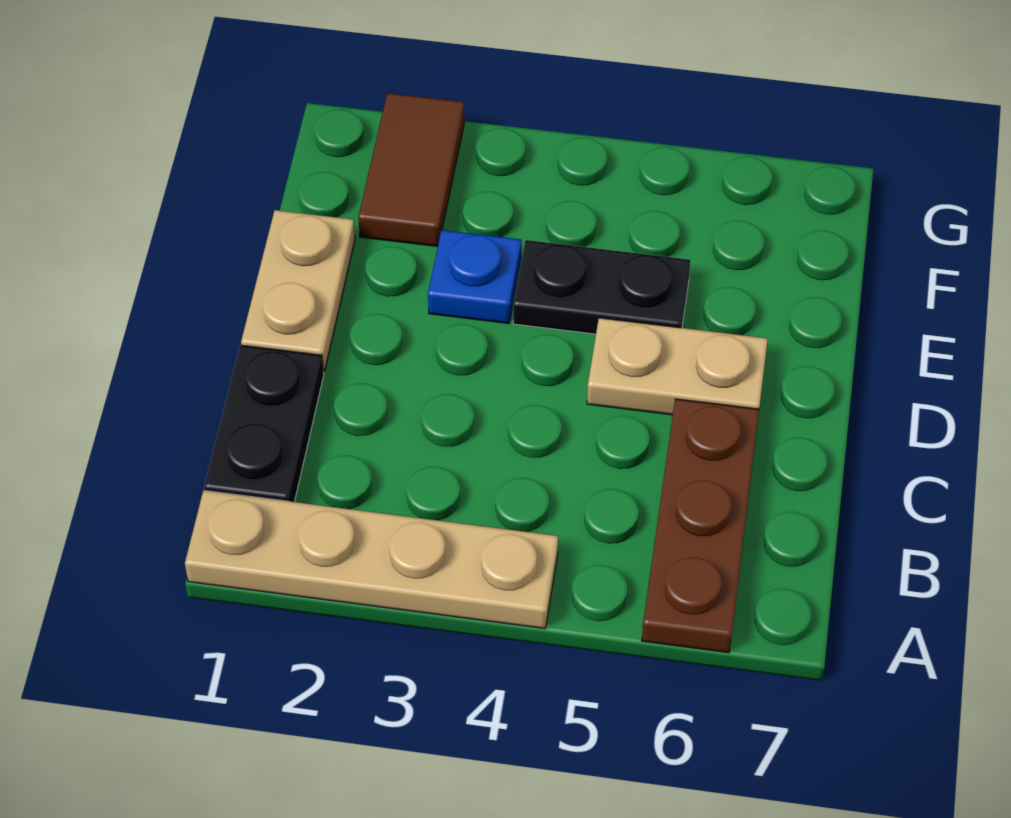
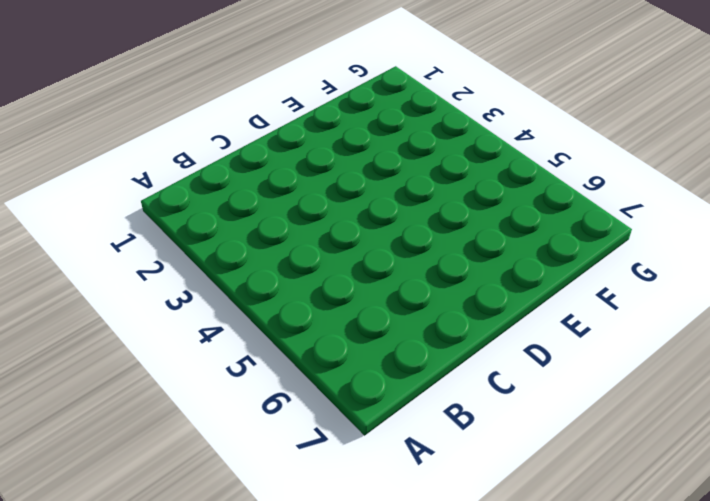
none -> tan 1x4 plate [185,490,558,629]
none -> brown 1x3 plate [642,399,759,653]

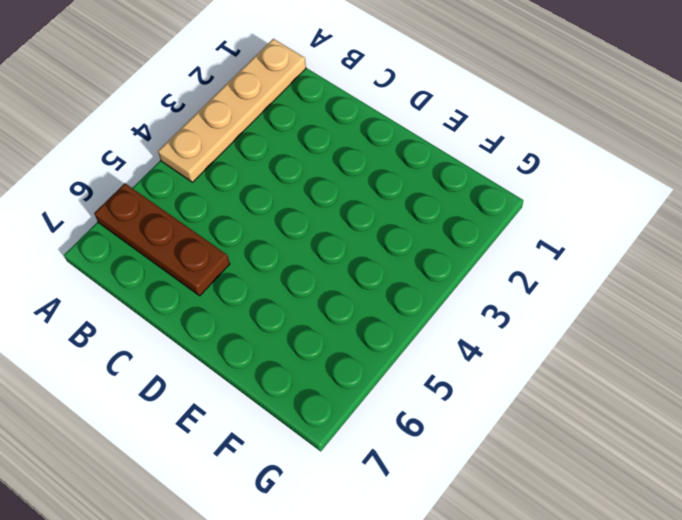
none -> black 1x2 plate [204,345,324,502]
none -> tan 1x2 plate [241,210,355,372]

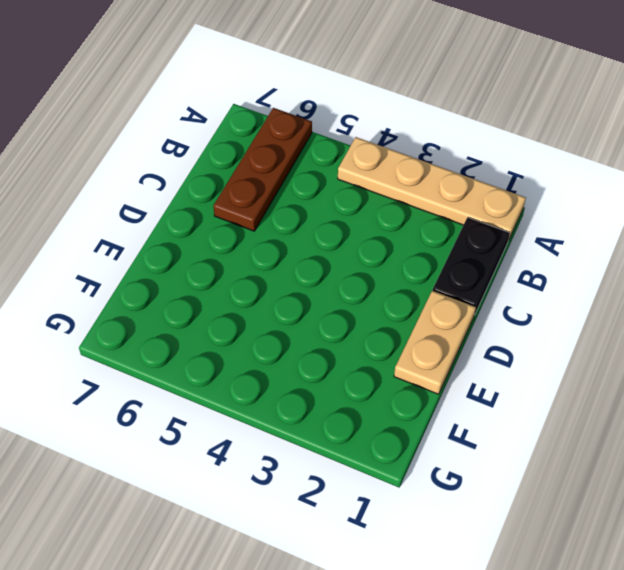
none -> tan 1x2 plate [587,318,768,415]
none -> blue 1x1 plate [428,230,521,324]

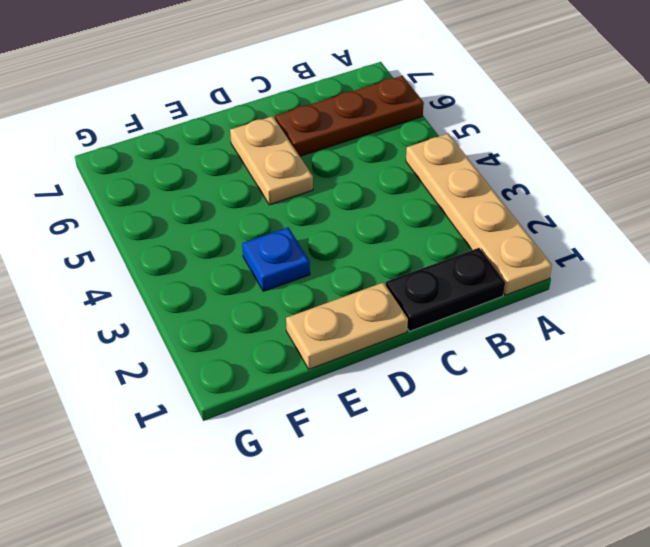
none -> black 1x2 plate [513,240,691,334]
none -> brown 1x2 tile [358,93,464,246]

